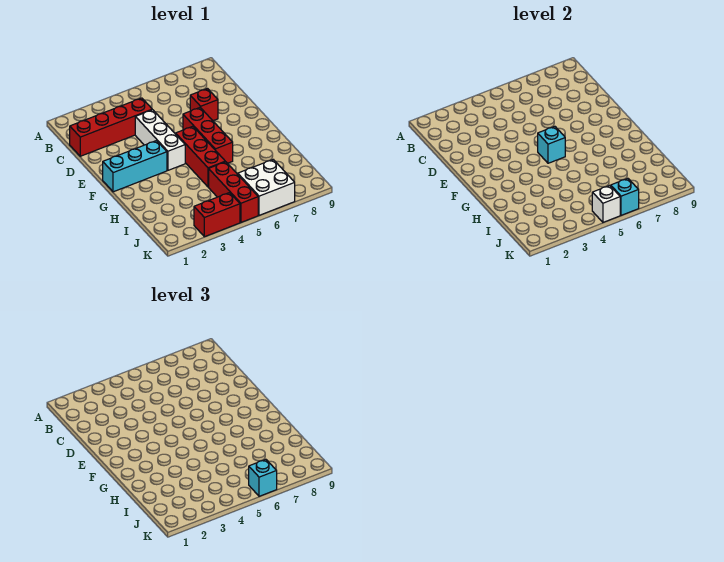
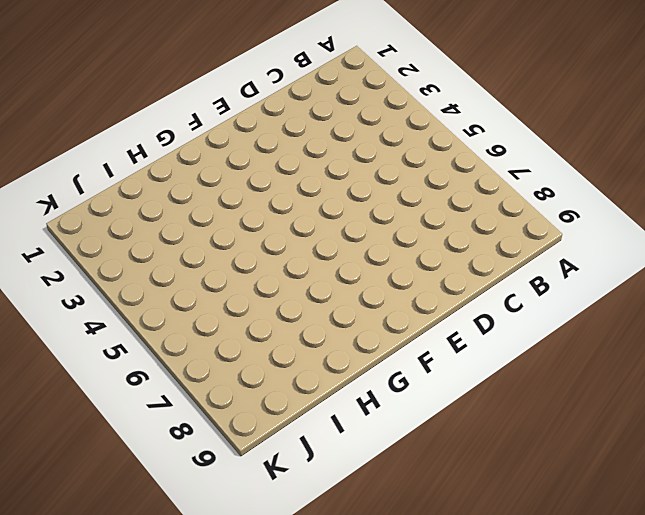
none -> red 1x4 brick [70,98,152,156]
none -> white 1x3 brick [135,110,185,170]
none -> red 1x1 brick [190,89,218,121]

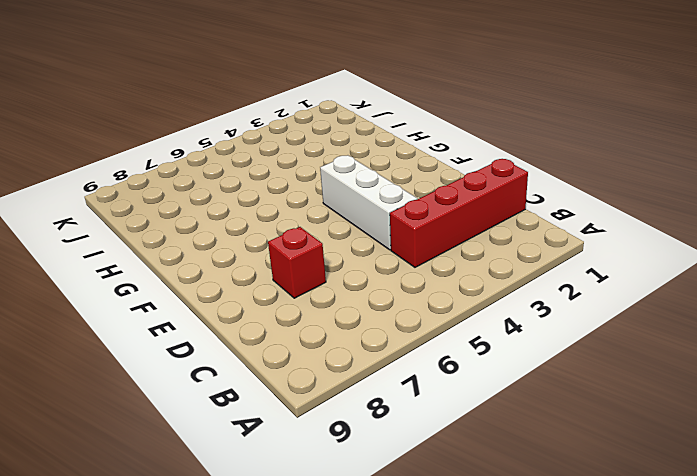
none -> red 1x3 brick [183,108,233,163]
none -> cyan 1x3 brick [103,141,167,192]
none -> red 1x3 brick [176,126,225,187]

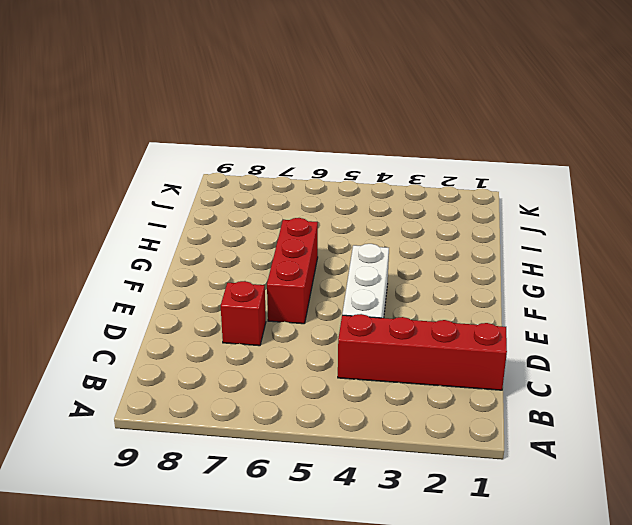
none -> cyan 1x3 brick [103,141,167,192]
none -> red 1x3 brick [176,126,225,187]
none -> red 1x3 brick [209,162,258,223]

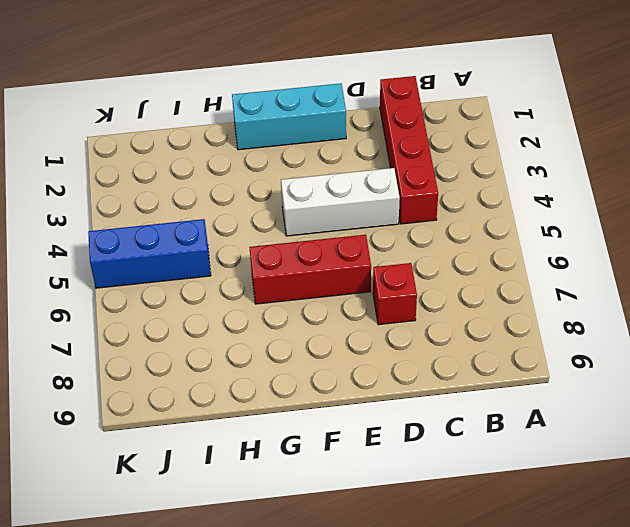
cyan 1x3 brick [232,83,346,150] -> cyan 1x3 brick turned to [103,141,167,192]
blue 1x3 brick [88,219,211,288] -> red 1x3 brick [209,162,258,223]
none -> red 1x3 brick [176,126,225,187]
none -> white 2x2 brick [238,160,295,216]
none -> red 1x2 brick [194,193,240,237]

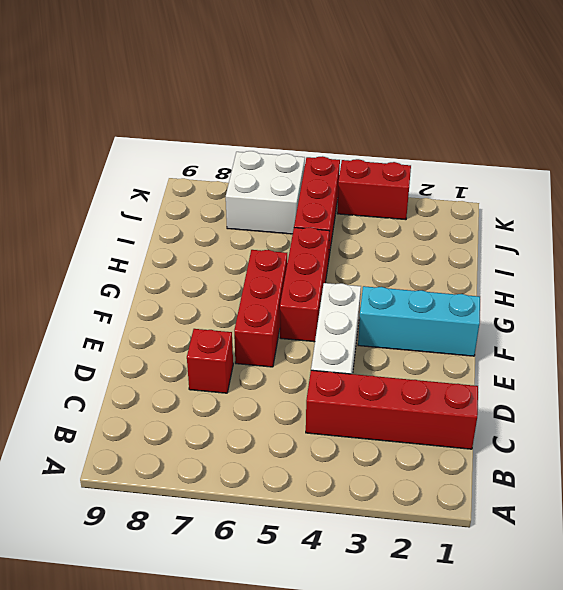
none -> cyan 1x1 brick [538,126,565,163]
none -> white 1x1 brick [592,185,620,223]
none -> cyan 1x1 brick [611,178,639,216]

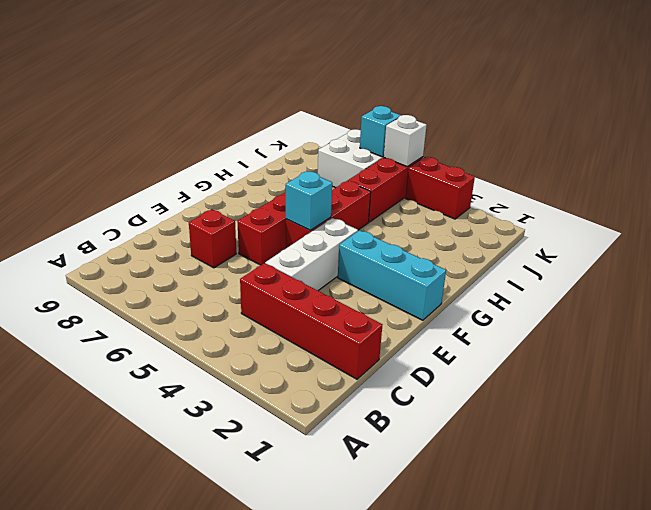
none -> cyan 1x1 brick [249,459,277,497]

